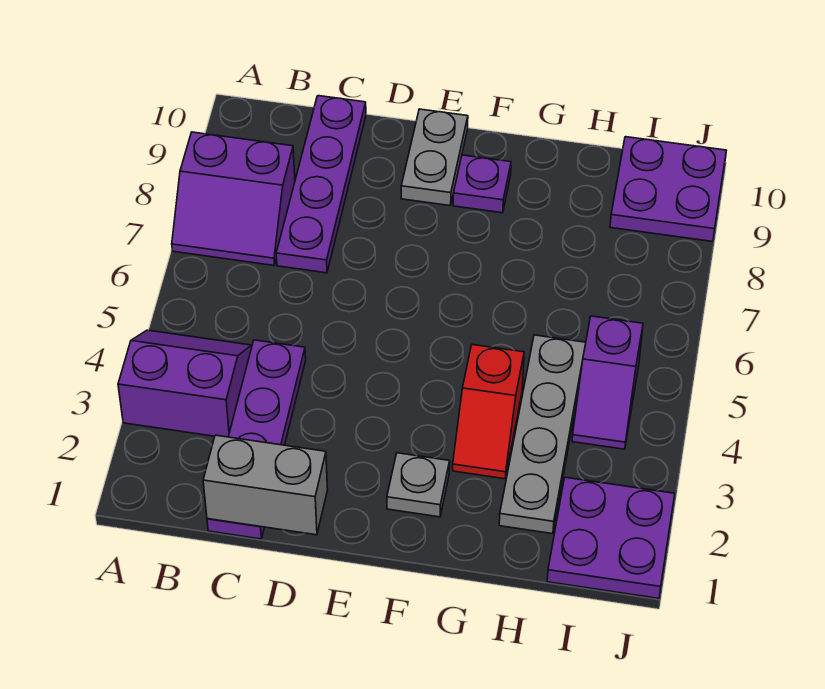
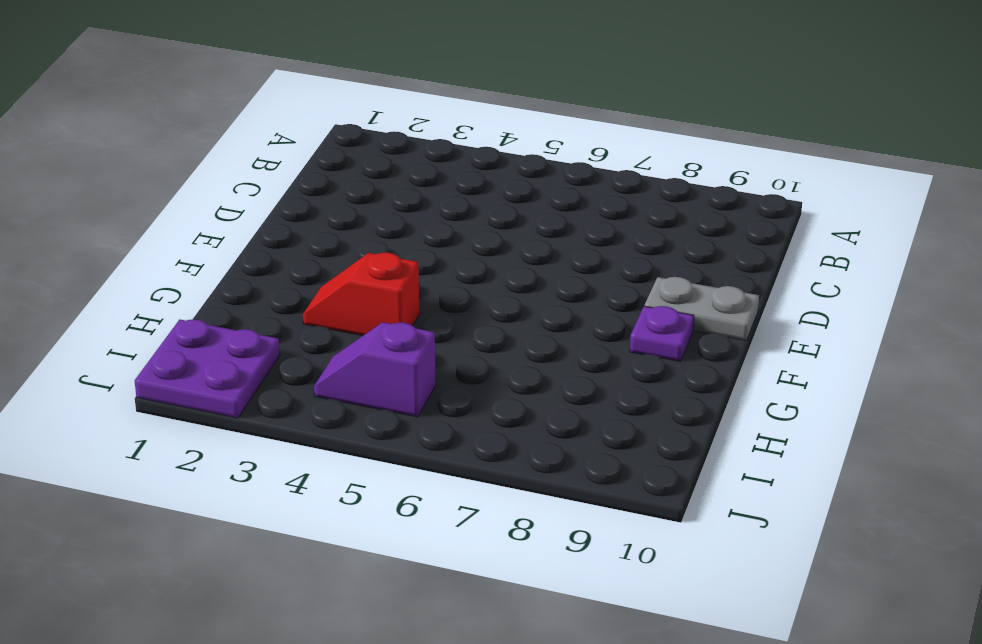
none -> purple 2x2 slope [118,330,252,437]
none -> purple 2x2 slope [172,132,295,265]
none -> purple 1x4 plate [207,340,306,539]

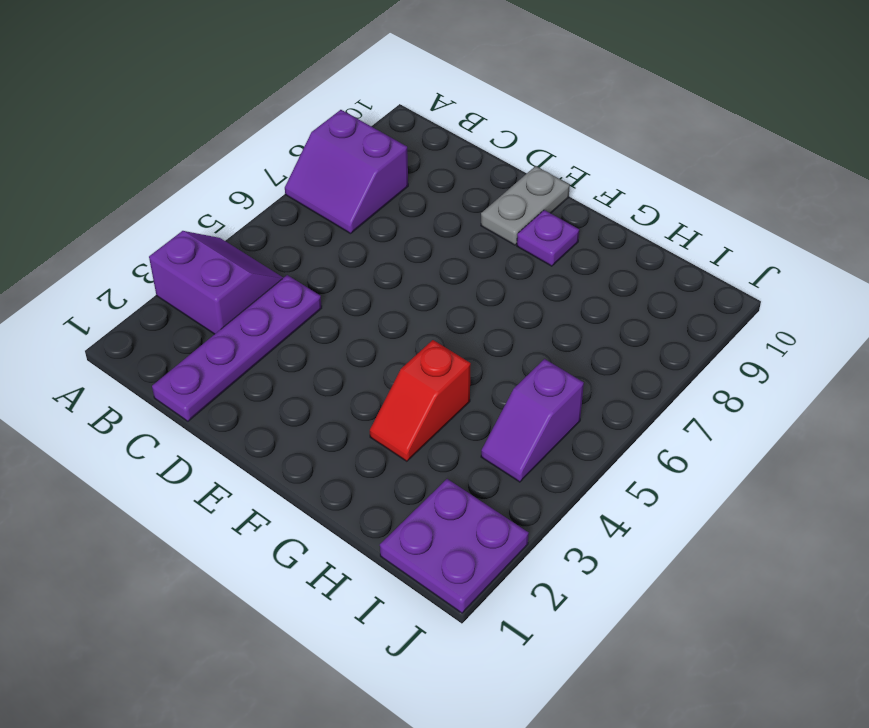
none -> purple 1x4 plate [276,96,366,273]
none -> grey 1x1 plate [387,453,450,517]
none -> grey 1x4 plate [499,335,586,534]

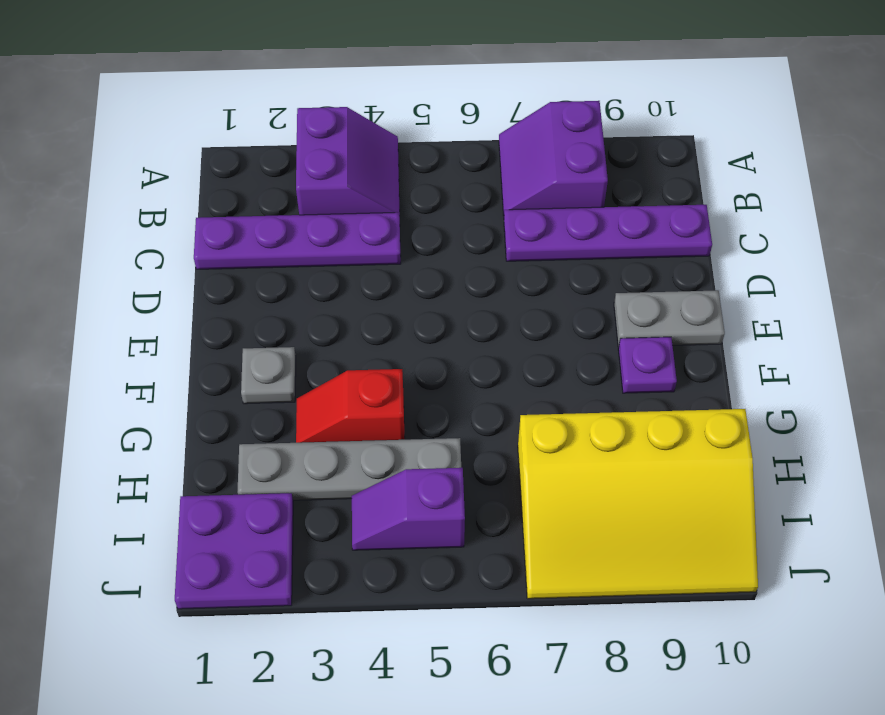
yellow 3x4 slope [518,409,758,599] -> purple 2x2 plate [610,137,726,242]
none -> grey 1x2 brick [203,435,328,535]

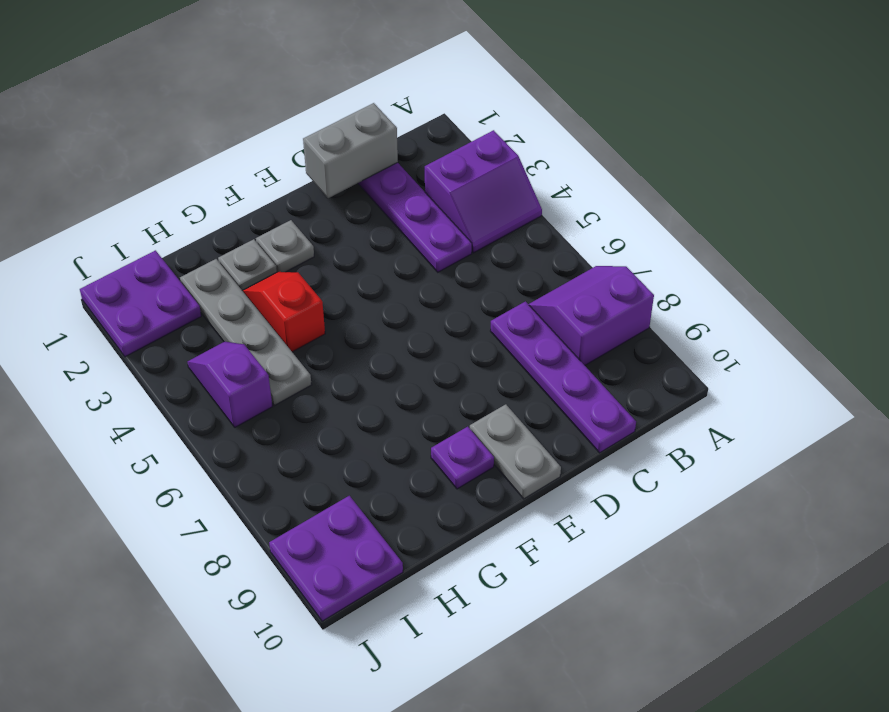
grey 1x1 plate [218,239,277,290] -> none

